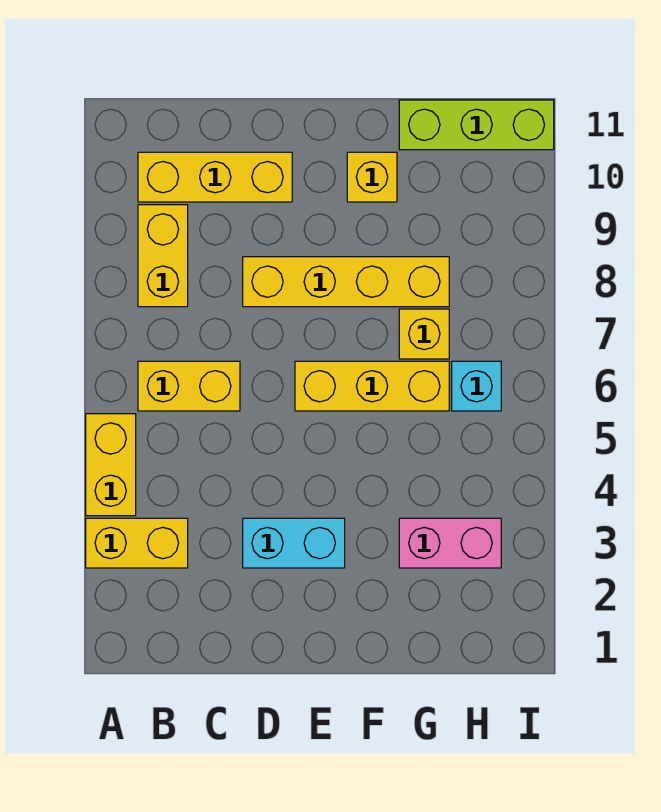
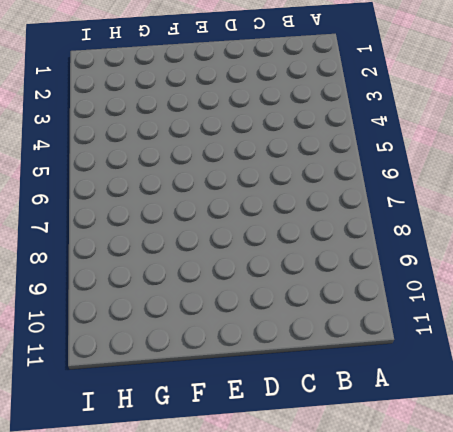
none -> yellow 1x2 brick [86,518,188,568]
none -> yellow 1x2 brick [86,414,136,516]
none -> yellow 1x2 brick [138,361,240,411]

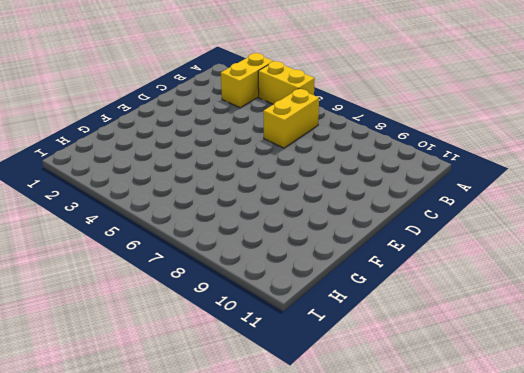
none -> yellow 1x2 brick [138,205,188,307]
none -> yellow 1x3 brick [138,152,292,202]
none -> cyan 1x2 brick [243,518,345,568]

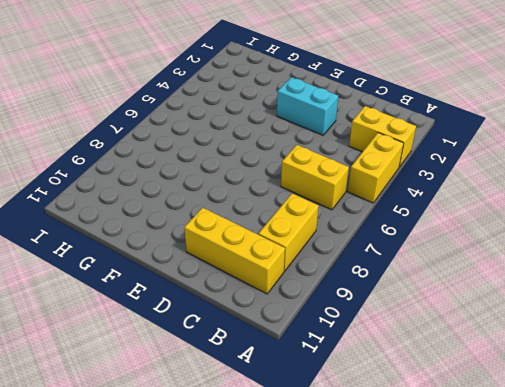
none -> yellow 1x4 brick [243,257,449,307]
none -> yellow 1x3 brick [295,361,449,411]
none -> yellow 1x1 brick [347,152,397,202]

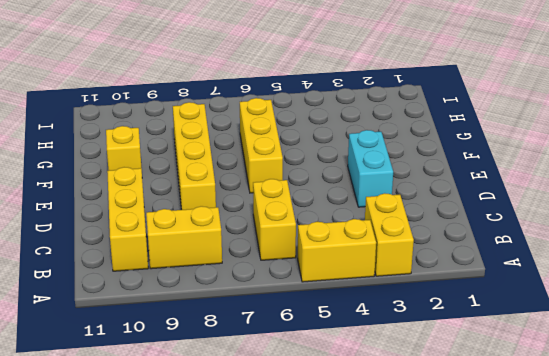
none -> pink 1x2 brick [399,518,501,568]
none -> yellow 1x1 brick [399,309,449,359]
none -> lime 1x3 brick [399,100,554,150]

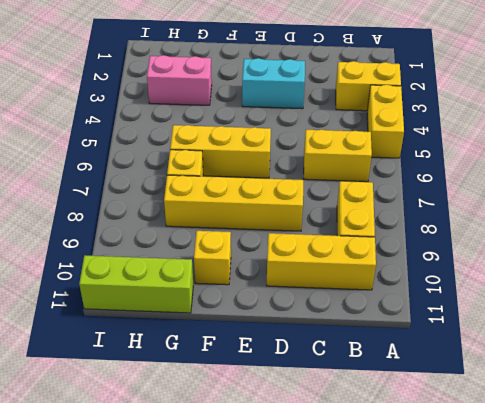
none -> cyan 1x1 brick [452,361,501,411]

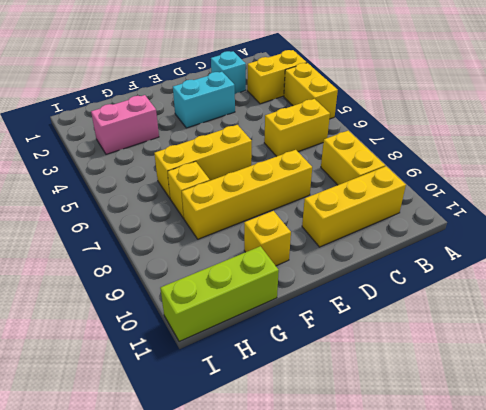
cyan 1x1 brick [211,51,246,94] -> cyan 1x1 brick moved to [452,361,501,411]

